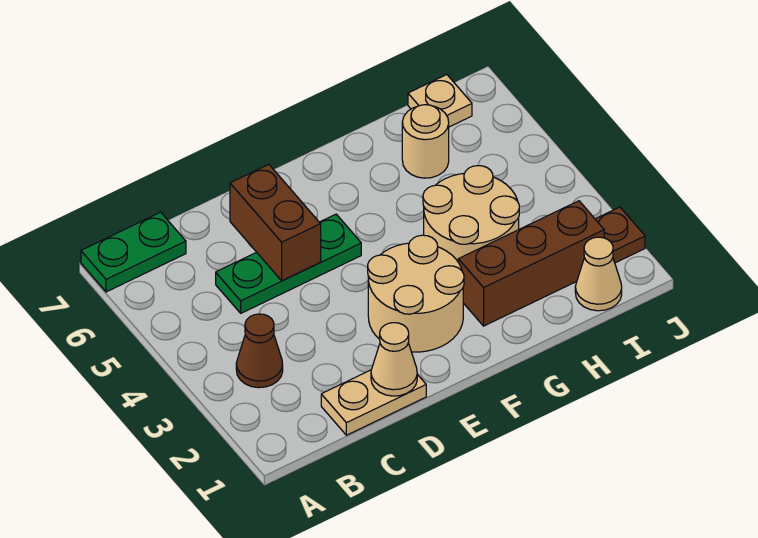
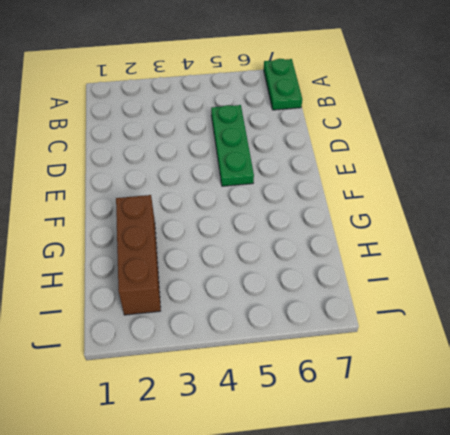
none -> brown 1x1 cone [236,314,283,388]
none -> tan 1x2 plate [321,370,426,435]
none -> tan 2x2 round brick [368,235,464,352]

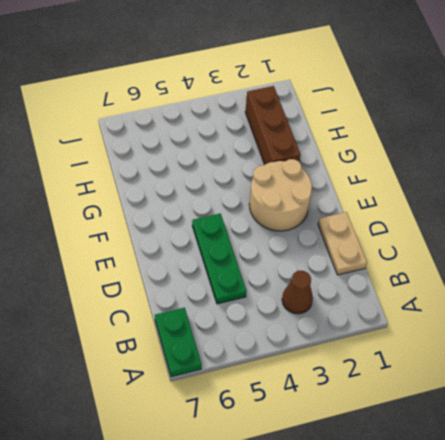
none -> tan 2x2 round brick [423,165,519,261]
none -> tan 1x1 round brick [402,105,449,178]
none -> tan 1x1 cone [575,237,622,311]

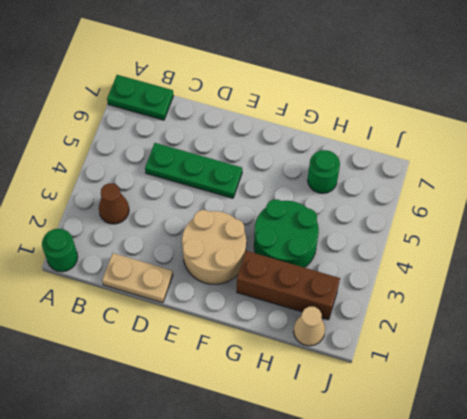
green 1x1 round brick [42,229,78,272] -> none
green 2x2 round brick [254,199,319,268] -> tan 2x2 round brick [423,165,519,261]
green 1x1 round brick [308,150,340,193] -> tan 1x1 round brick [402,105,449,178]
none -> tan 1x1 plate [408,75,472,127]
none -> brown 1x1 plate [595,207,645,263]
none -> tan 1x1 cone [371,323,417,396]

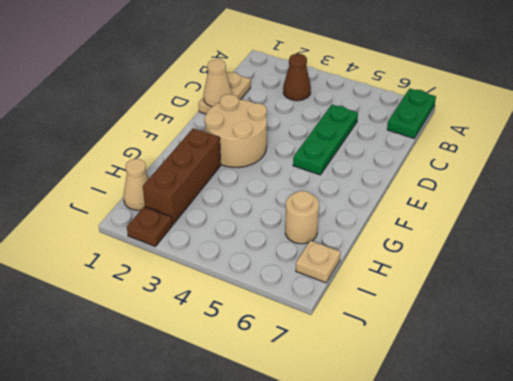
none -> tan 2x2 round brick [423,165,519,261]
none -> brown 1x2 brick [230,164,321,281]

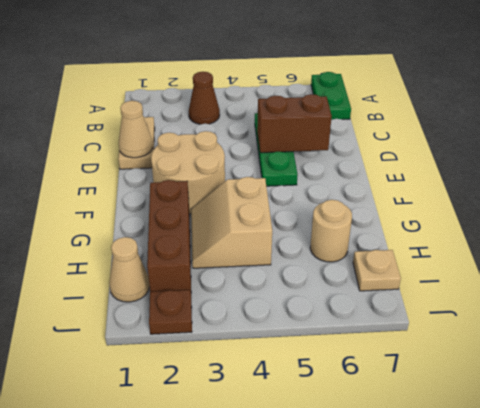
tan 2x2 slope [191,177,272,268] -> tan 2x2 round brick [423,165,519,261]

